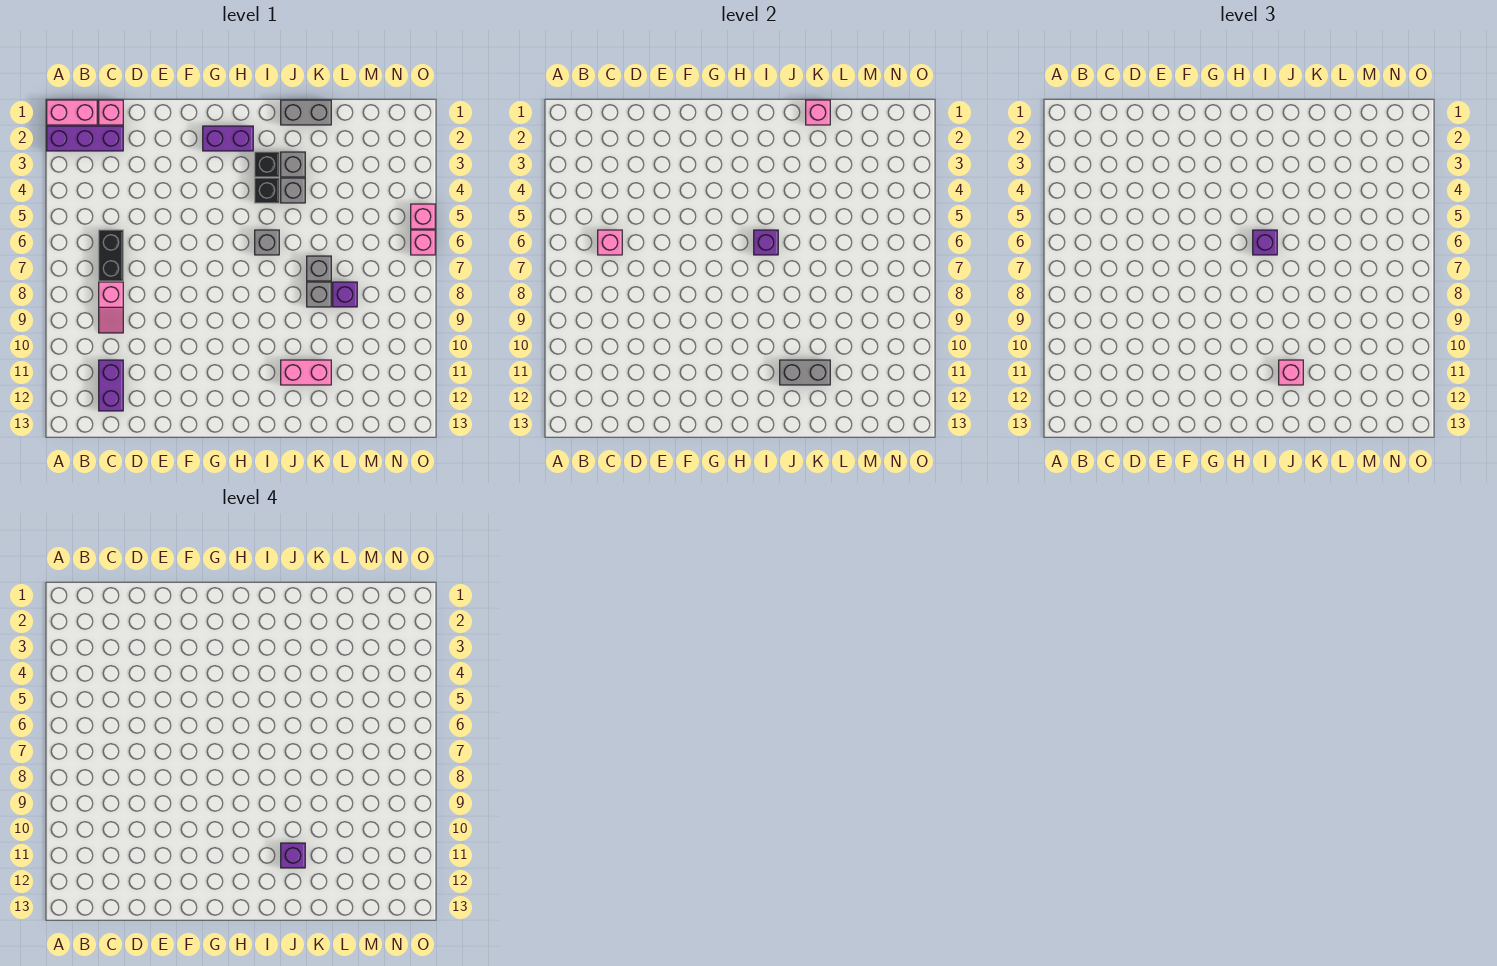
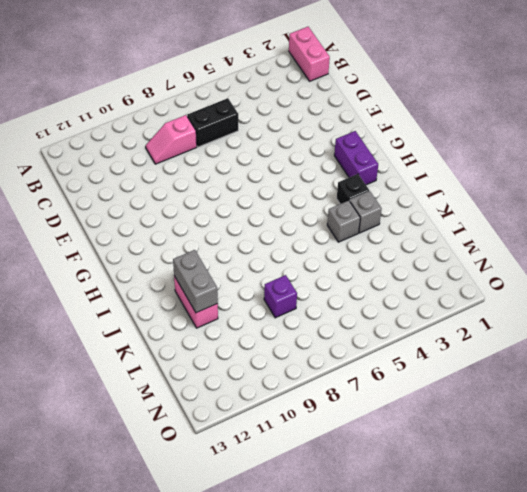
none -> purple 1x3 brick [47,126,123,151]
none -> pink 1x1 brick [99,100,123,125]
none -> purple 1x2 brick [99,360,123,411]

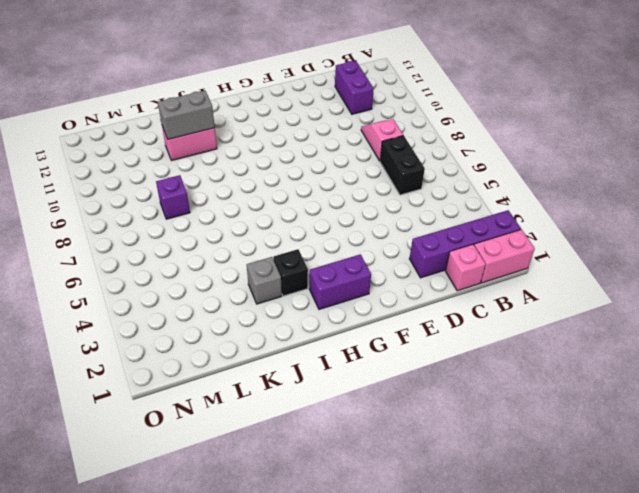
purple 1x4 brick [409,210,521,278] -> purple 1x3 brick [47,126,123,151]
none -> black 1x1 brick [255,178,279,203]
none -> grey 1x1 brick [255,230,279,255]
none -> grey 1x2 brick [281,100,331,125]

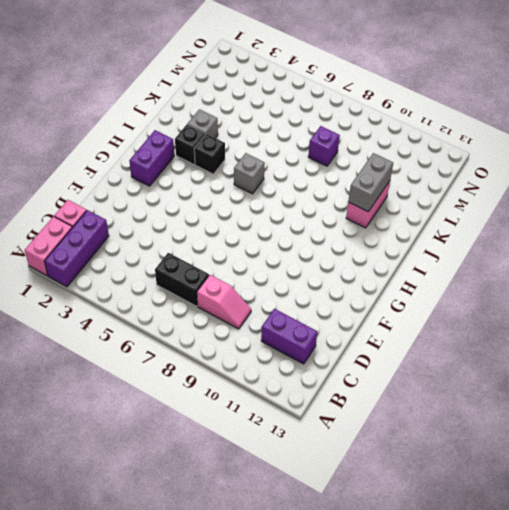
none -> grey 1x2 brick [281,100,331,125]
none -> grey 1x1 brick [281,178,305,203]
none -> grey 1x1 brick [307,256,331,281]

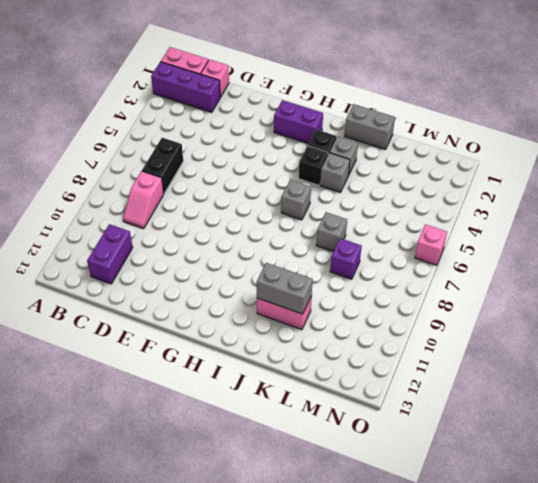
none -> grey 1x1 brick [307,282,331,307]
none -> pink 1x1 brick [411,204,435,229]
none -> pink 1x1 brick [598,230,622,255]

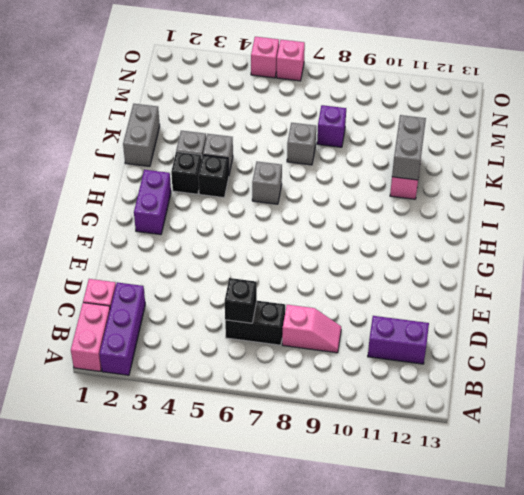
black 1x1 brick [225,278,257,323] -> pink 1x1 brick [598,230,622,255]
none -> grey 1x1 brick [307,282,331,307]
none -> purple 1x1 brick [754,230,778,255]
none -> pink 1x1 brick [806,100,830,125]

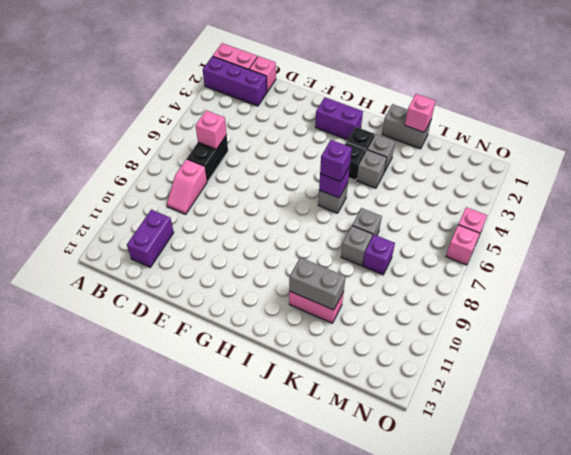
none -> pink 1x1 brick [1279,360,1303,385]
none -> purple 1x1 brick [281,843,305,868]

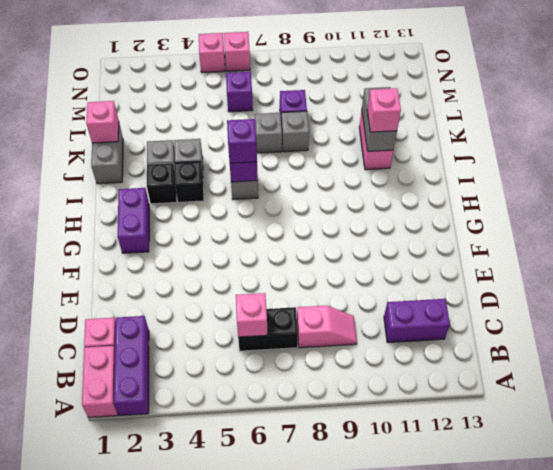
purple 1x1 brick [226,72,253,112] -> purple 1x1 brick moved to [281,843,305,868]

